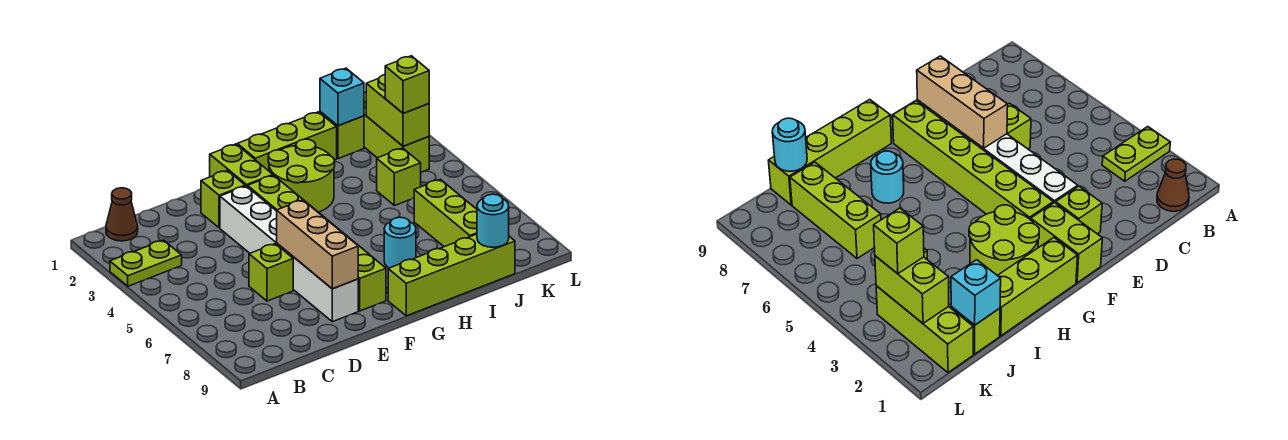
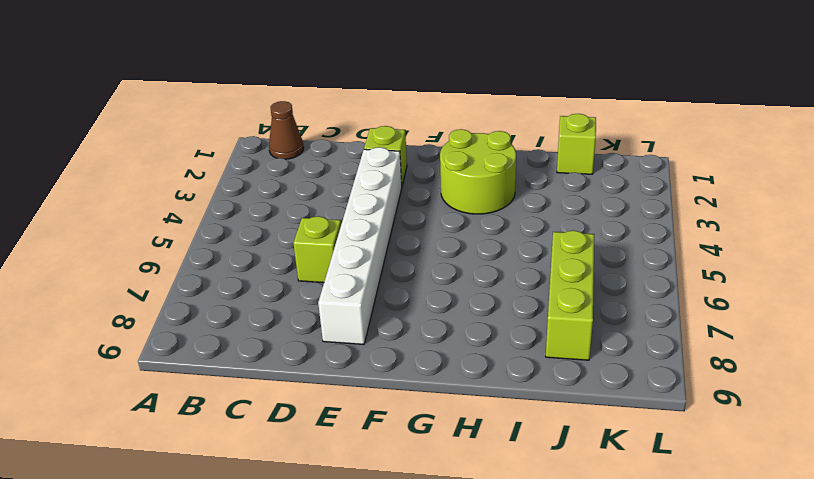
none -> lime 1x2 plate [110,240,182,286]
none -> lime 1x2 brick [210,144,273,187]
none -> lime 1x6 brick [248,175,386,311]

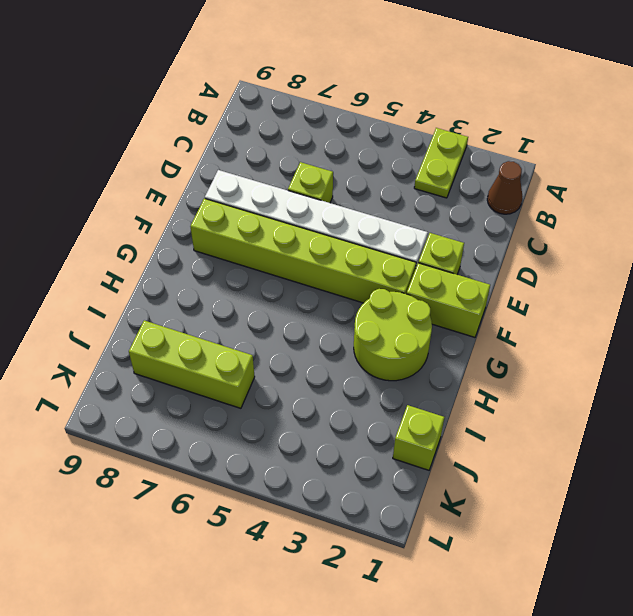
none -> lime 1x3 brick [237,112,337,171]
none -> lime 1x4 brick [388,234,515,316]
none -> cyan 1x1 round brick [384,217,416,268]

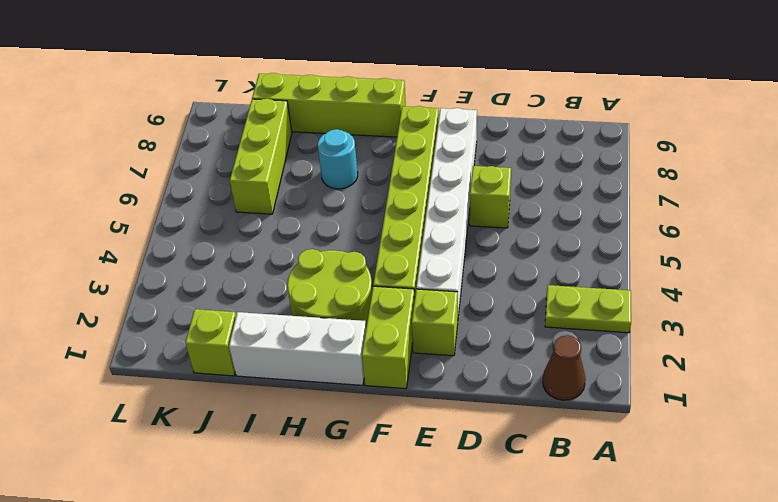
white 1x3 brick [229,312,366,385] -> lime 1x3 brick [237,112,337,171]
none -> lime 1x1 brick [377,148,421,206]
none -> lime 1x3 brick [364,92,429,172]
none -> tan 1x3 brick [277,200,358,289]

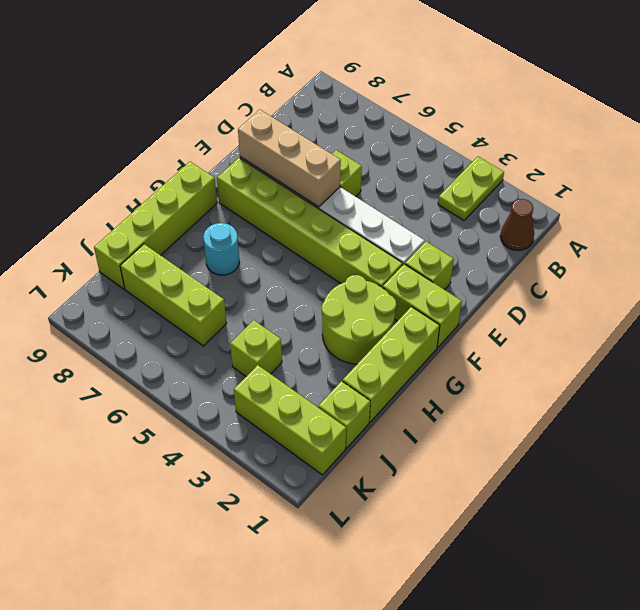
none -> cyan 1x1 brick [320,68,364,126]
none -> cyan 1x1 round brick [477,194,509,247]
none -> lime 1x2 brick [366,75,429,146]

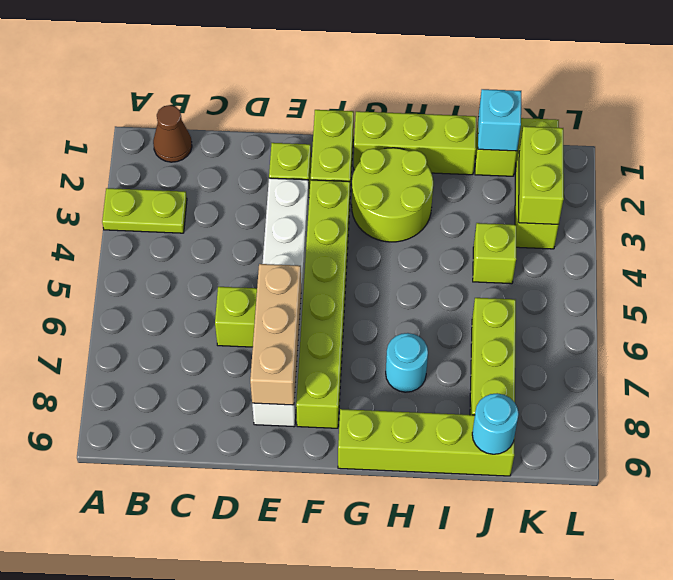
none -> lime 1x1 brick [385,56,429,113]

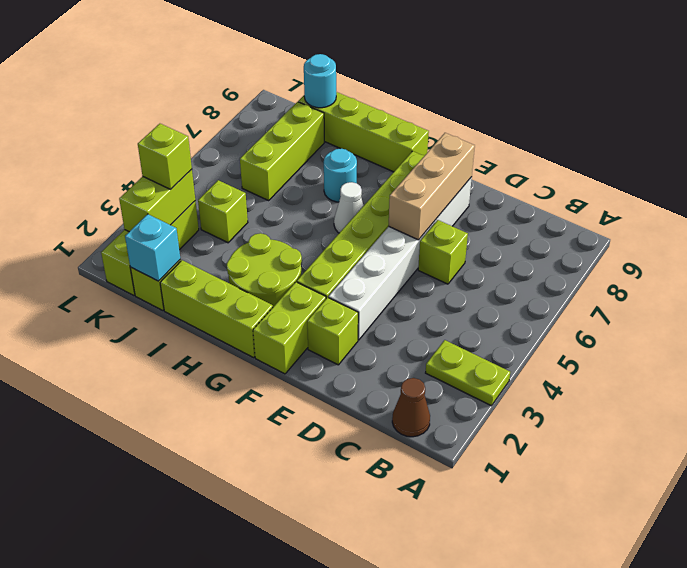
white 1x1 cone [334,182,364,233] -> none

